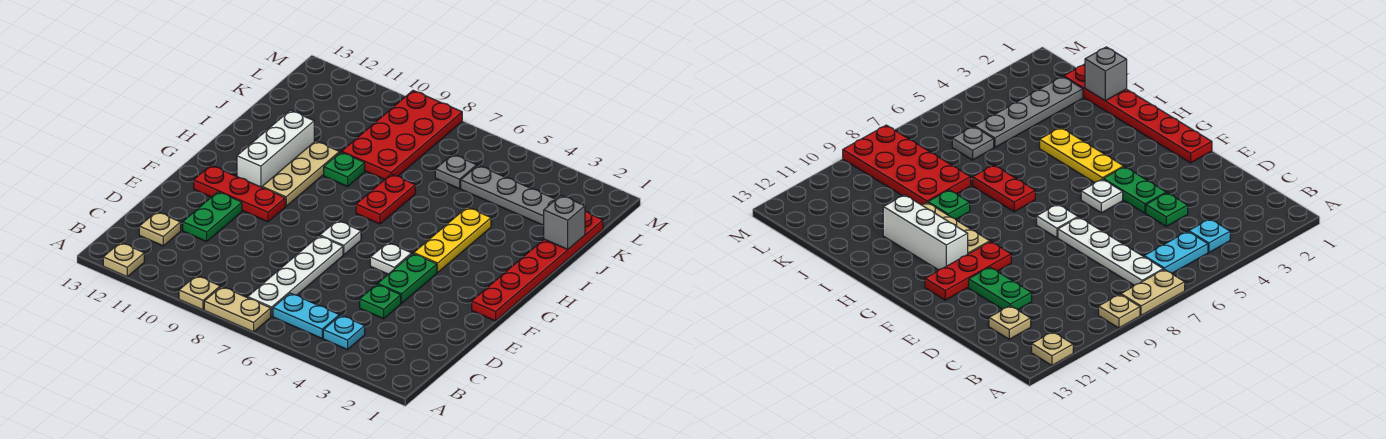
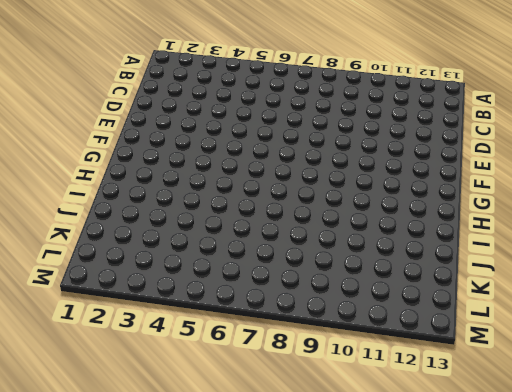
none -> tan 1x2 plate [204,287,271,332]
none -> tan 1x1 plate [179,275,220,310]
none -> tan 1x1 plate [103,242,144,277]

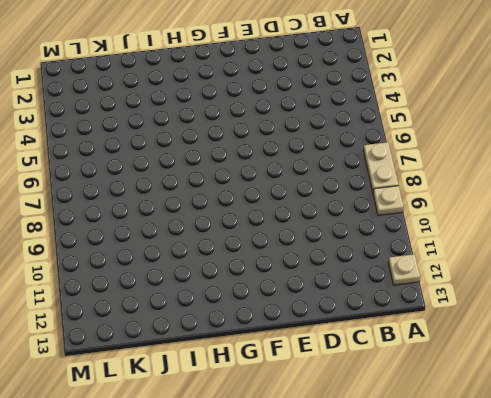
none -> cyan 1x1 plate [323,315,365,350]
none -> cyan 1x2 plate [273,293,339,338]
none -> white 1x4 plate [248,236,343,316]

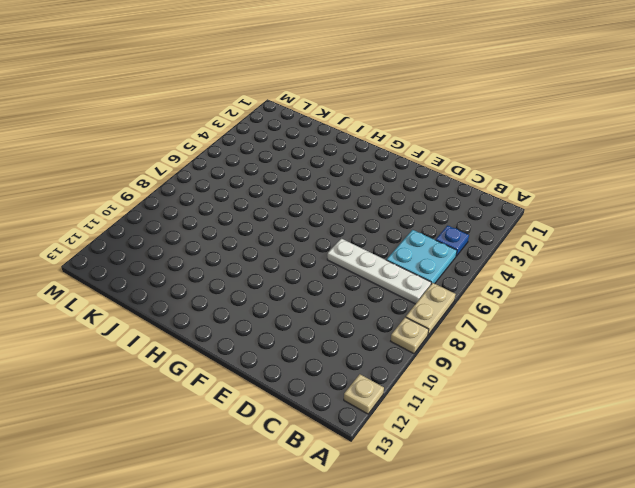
blue 1x1 plate [436,225,469,256] -> cyan 1x1 plate [323,315,365,350]
cyan 2x2 plate [387,230,457,284] -> cyan 1x2 plate [273,293,339,338]
none -> tan 1x1 plate [139,212,181,246]
none -> green 1x1 plate [360,284,401,319]
none -> green 1x2 plate [183,192,242,242]

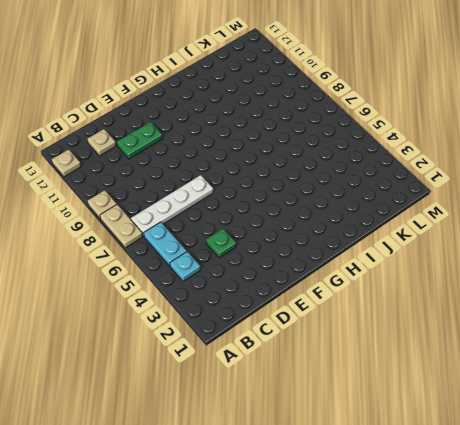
none -> green 1x2 plate [378,253,437,303]
none -> red 1x6 plate [472,212,603,321]
none -> white 1x1 plate [370,242,412,274]

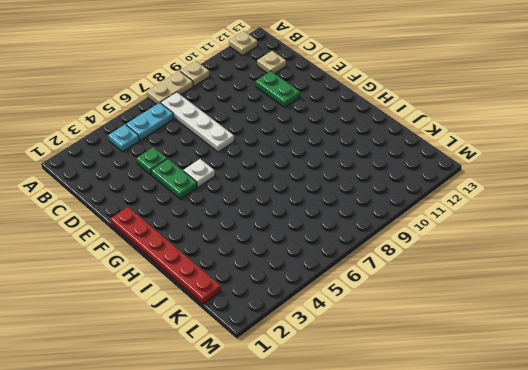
none -> white 1x1 plate [320,220,361,255]
none -> red 1x3 plate [194,165,285,222]
none -> yellow 1x3 plate [414,207,491,272]

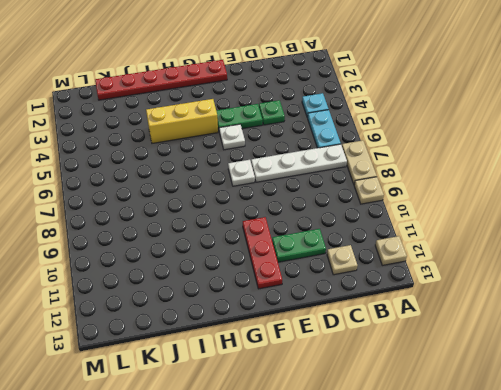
yellow 1x3 brick [146,99,218,143] -> yellow 1x3 plate [414,207,491,272]
none -> tan 1x3 plate [262,141,340,206]
none -> white 1x3 brick [237,110,314,187]
none -> red 1x2 plate [356,174,415,224]

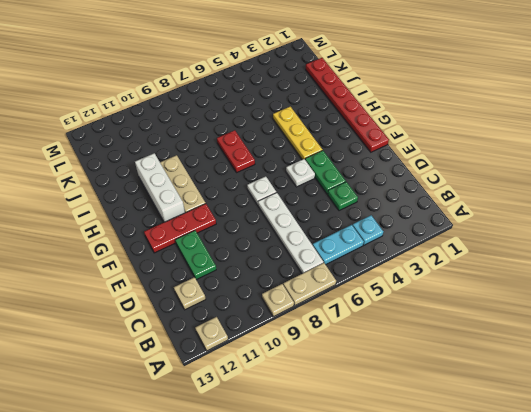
none -> green 1x1 plate [324,152,365,187]
none -> red 2x4 plate [342,91,462,180]
none -> grey 1x4 plate [461,165,556,226]

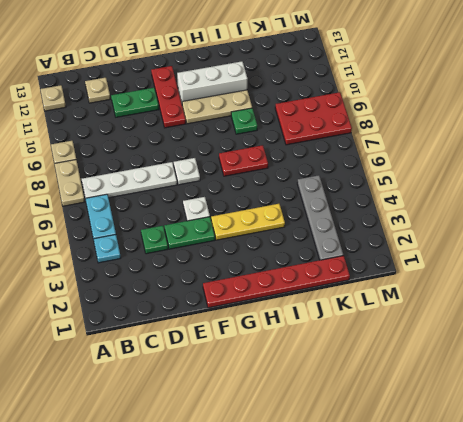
red 2x3 plate [275,92,352,145] -> red 2x4 plate [342,91,462,180]
none -> grey 1x1 plate [435,154,477,189]
none -> grey 1x1 brick [544,195,585,249]

